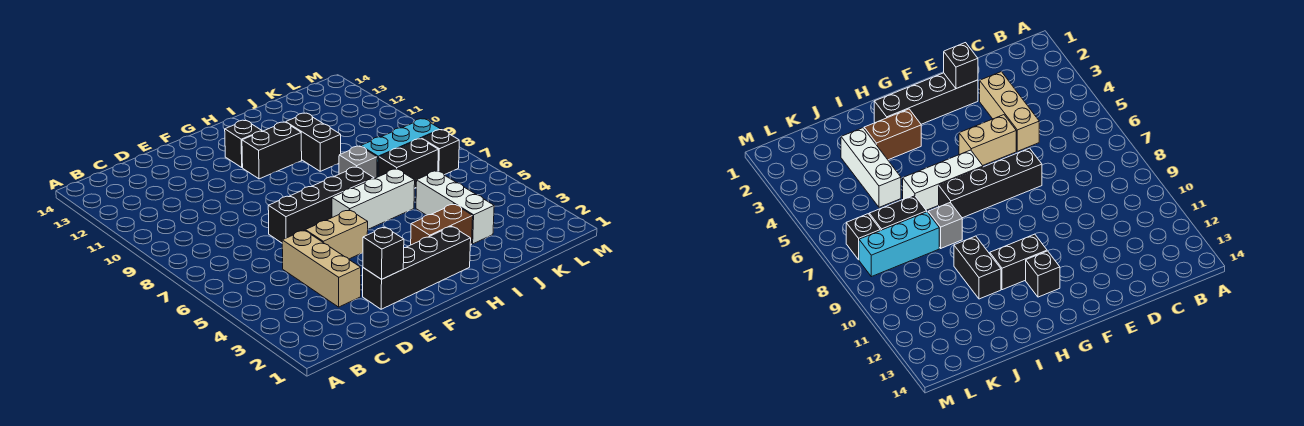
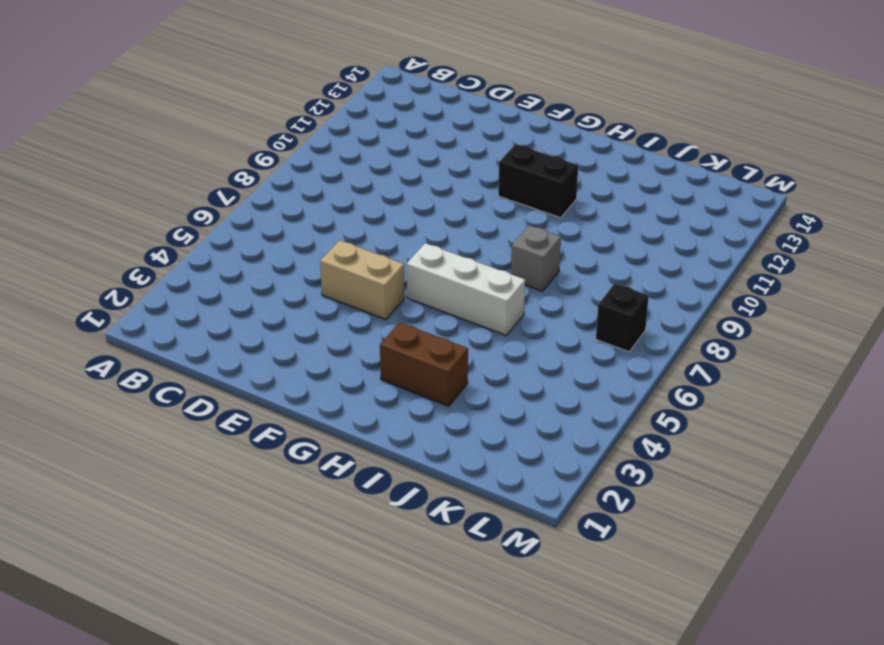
none -> tan 1x3 brick [282,230,361,307]
none -> black 1x4 brick [363,226,471,309]
none -> black 1x4 brick [268,167,374,243]

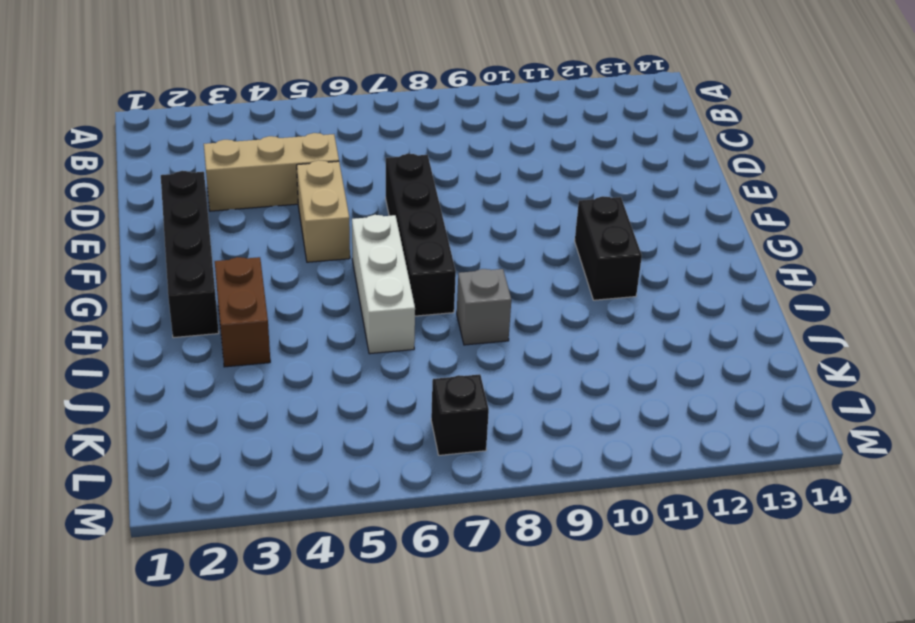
none -> black 1x1 brick [225,120,262,167]
none -> black 1x2 brick [286,113,341,171]
none -> white 1x3 brick [416,171,494,244]

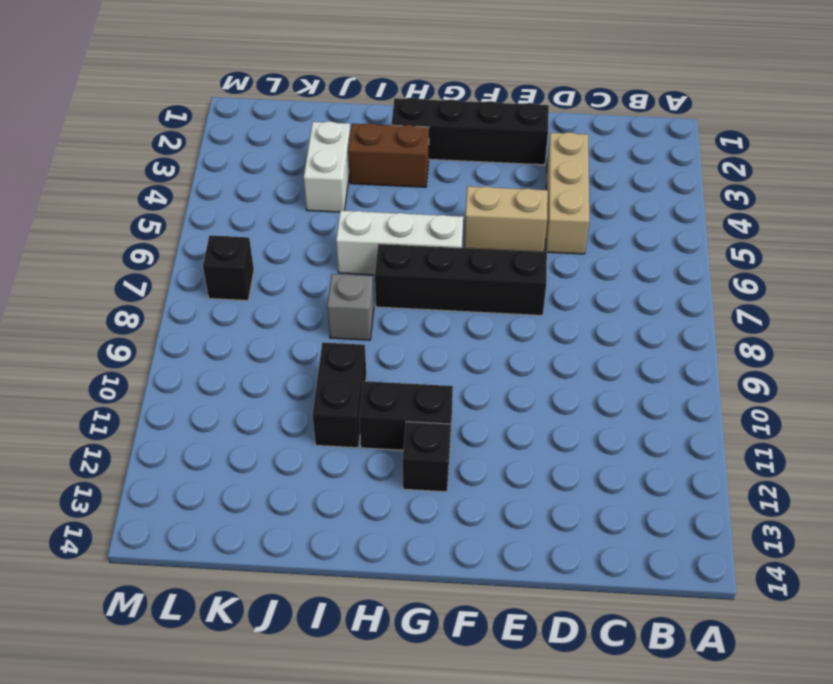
white 1x2 brick [304,121,350,212] -> white 1x3 brick [416,171,494,244]
none -> black 1x2 brick [379,139,438,188]
none -> cyan 1x3 brick [361,119,441,177]
none -> black 1x1 brick [363,227,404,279]

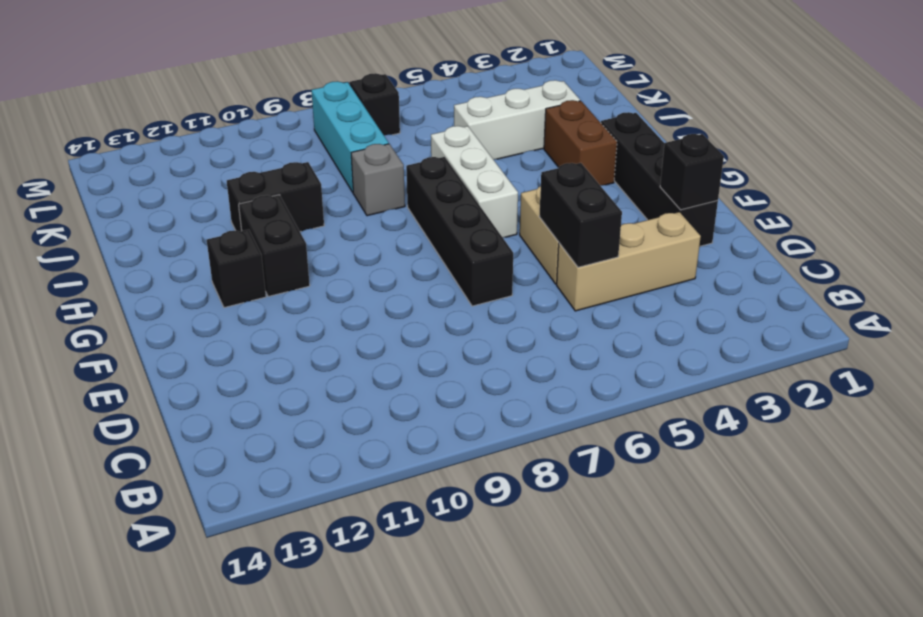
black 1x2 brick [539,163,622,267] -> black 1x2 brick moved to [379,139,438,188]

